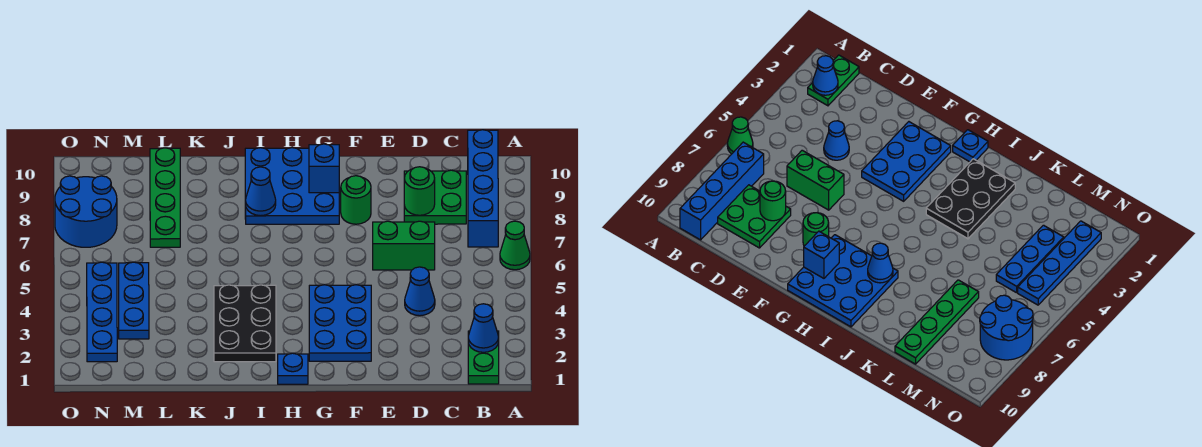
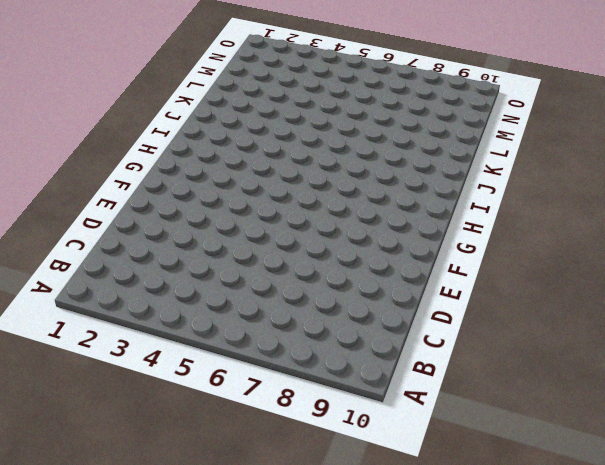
none -> green 1x1 cone [500,221,530,270]
none -> green 1x2 plate [468,331,499,384]
none -> blue 1x4 brick [468,130,498,247]

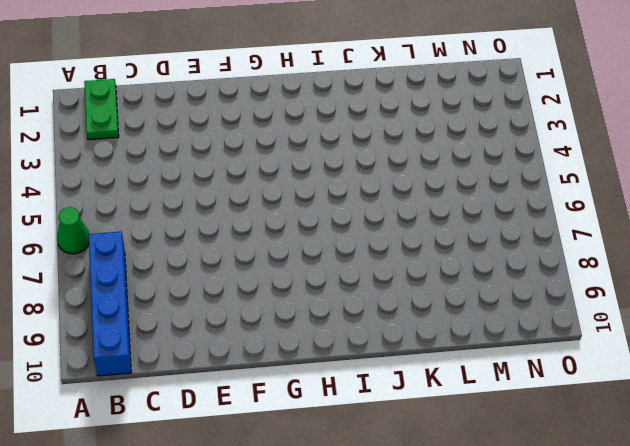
none -> green 2x2 plate [404,170,466,224]
none -> blue 1x1 cone [405,267,435,316]
none -> green 1x2 brick [373,221,435,270]

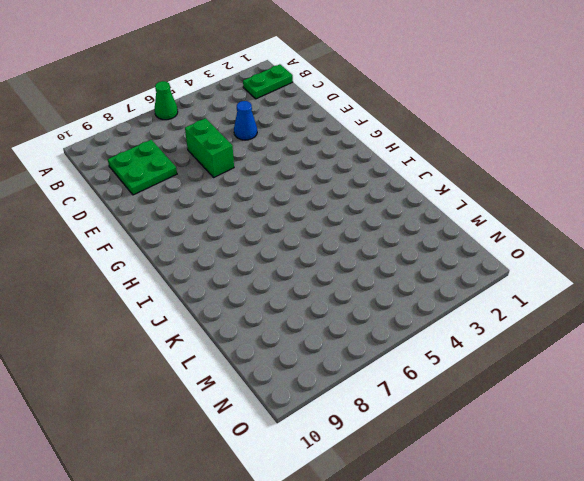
none -> blue 1x4 brick [468,130,498,247]
none -> blue 2x3 plate [309,285,371,361]
none -> green 1x1 round brick [341,176,371,224]

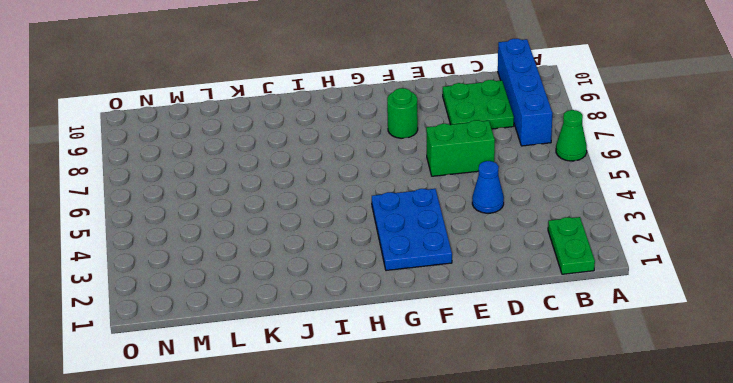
none -> blue 3x3 plate [245,148,339,224]
none -> blue 1x1 plate [278,353,308,384]
none -> black 2x3 plate [214,285,276,362]

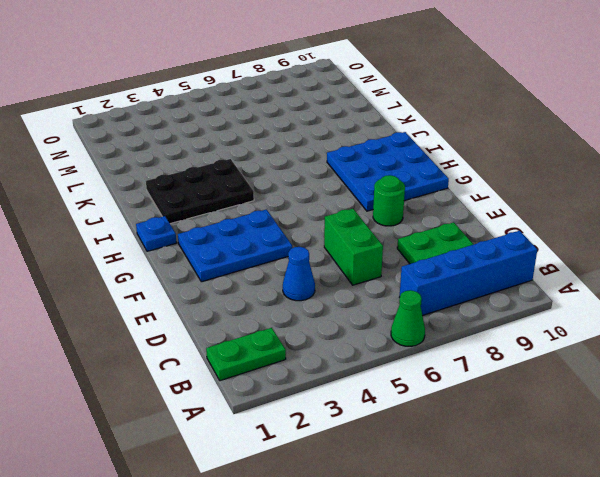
none -> green 1x4 plate [150,148,180,247]
none -> blue 1x3 plate [119,262,149,339]
none -> blue 1x4 plate [87,262,117,362]

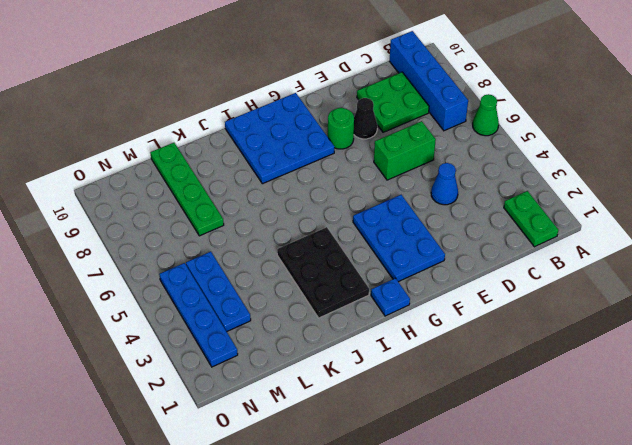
black 1x1 cone [354,98,377,139] -> none
none -> blue 2x2 round brick [55,176,117,247]
none -> blue 1x1 cone [468,304,499,352]
none -> green 1x1 round brick [404,167,435,215]

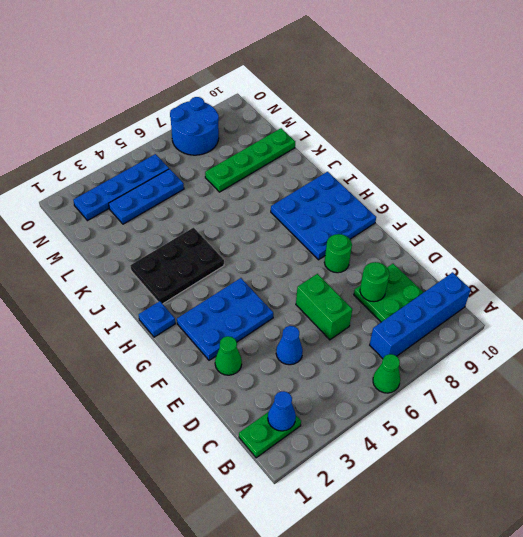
green 1x1 cone [215,336,242,375] -> none
none -> blue 1x1 brick [309,144,339,193]
none -> blue 1x1 cone [245,167,276,216]

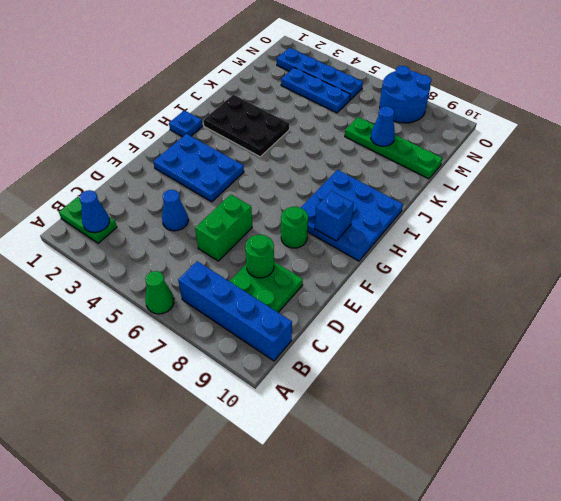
blue 1x1 cone [371,106,395,146] -> blue 1x1 cone moved to [245,167,276,216]

